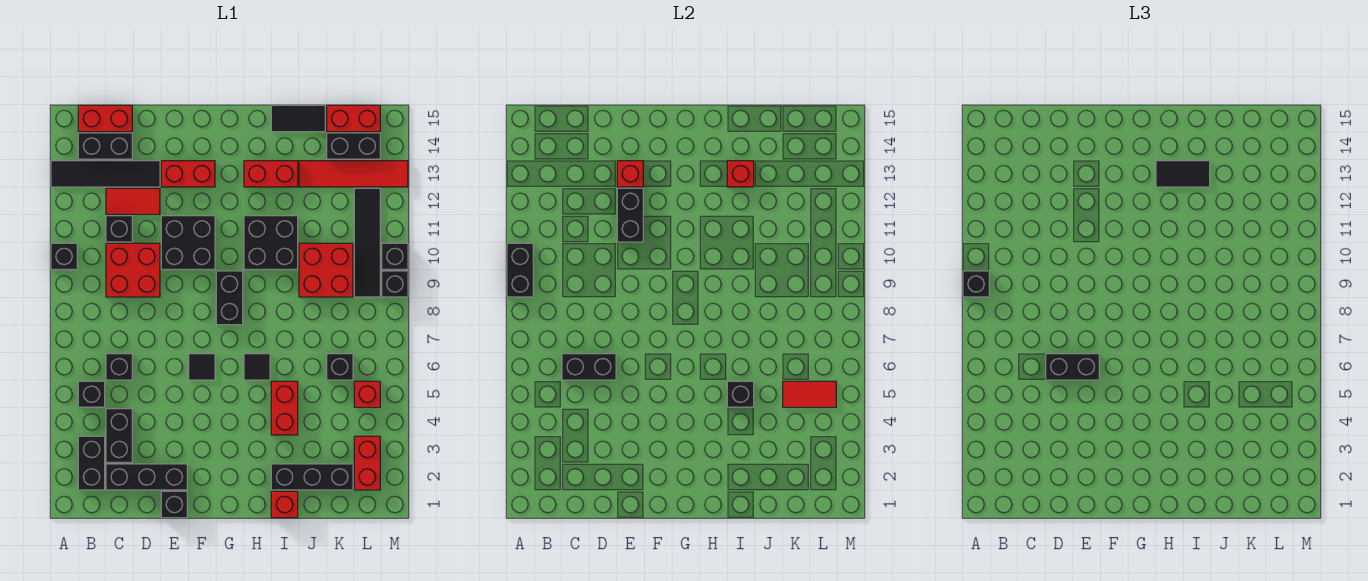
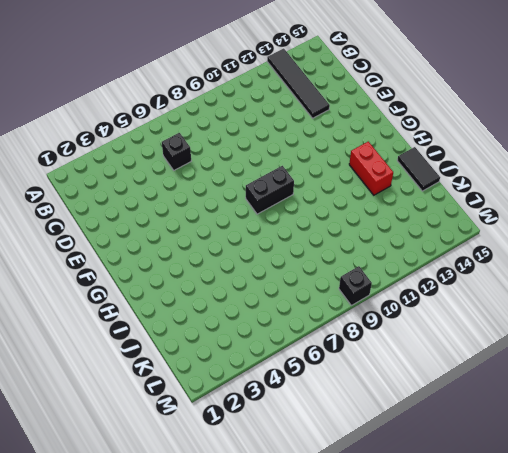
none -> black 1x1 brick [51,243,77,270]
none -> black 1x2 brick [78,436,105,490]
none -> black 1x1 brick [78,381,105,407]
none -> black 1x2 brick [78,133,132,159]

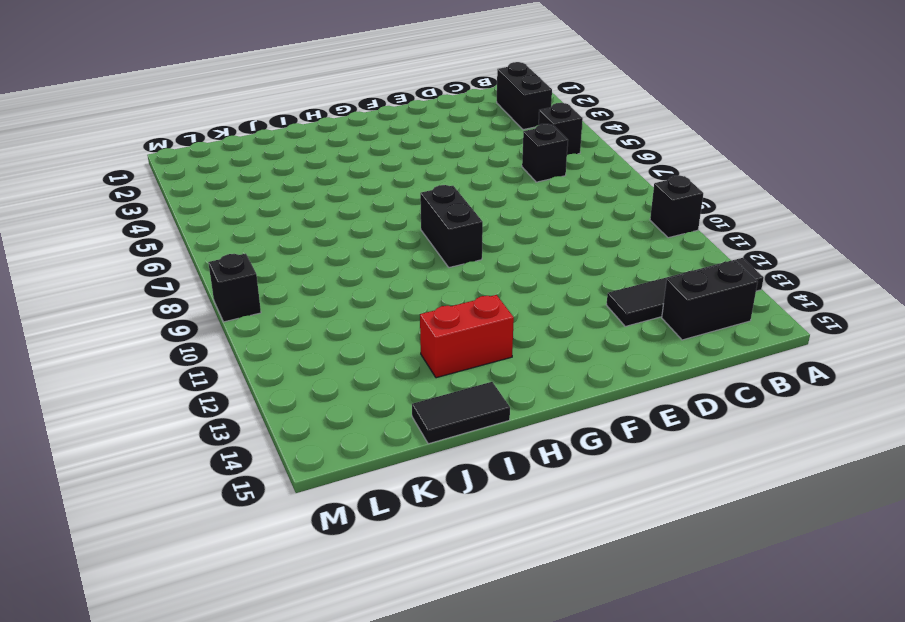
none -> red 1x2 brick [78,105,132,132]
none -> black 1x3 brick [106,464,187,490]
none -> black 1x2 brick [106,409,132,463]
none -> red 2x2 brick [106,243,160,297]

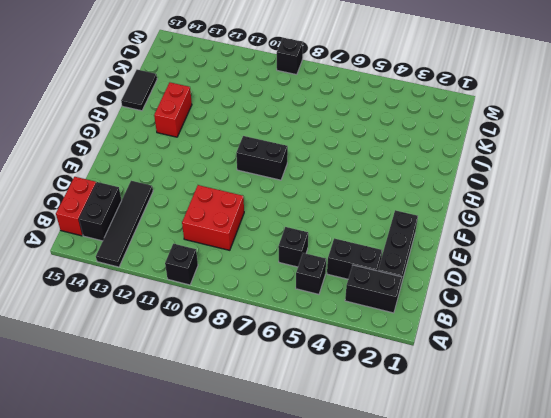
none -> black 1x1 brick [106,216,132,242]
none -> red 1x2 tile [106,188,160,214]
none -> black 1x1 brick [161,491,187,518]
none -> black 2x2 brick [161,216,215,270]

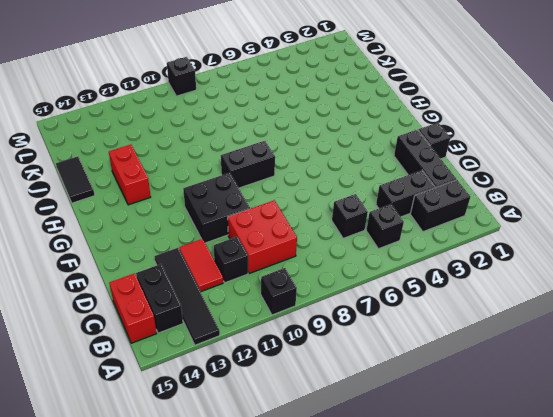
none -> red 1x2 brick [161,161,215,187]
none -> black 1x1 tile [189,354,215,380]
none -> black 1x1 tile [244,354,270,380]
none -> black 2x2 brick [244,216,298,270]

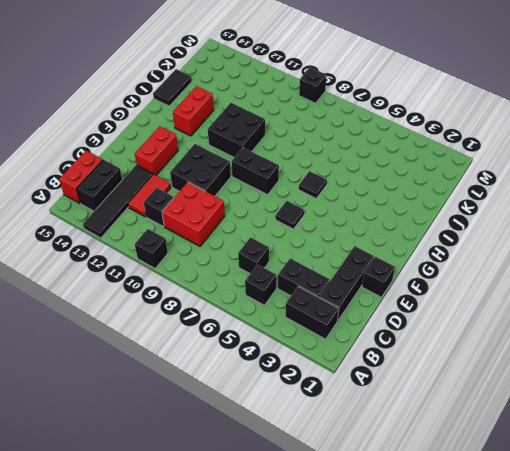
none -> red 1x1 brick [271,491,298,518]
none -> black 1x3 brick [271,464,353,490]
none -> red 1x2 brick [271,381,298,435]
none -> red 2x2 brick [299,243,353,297]

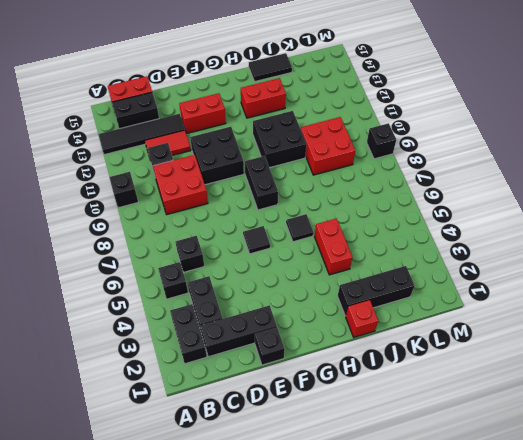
none -> red 1x4 tile [299,161,408,187]
none -> black 1x1 brick [327,354,353,380]
none -> black 1x2 brick [327,133,380,159]
none -> red 1x2 brick [327,105,380,132]

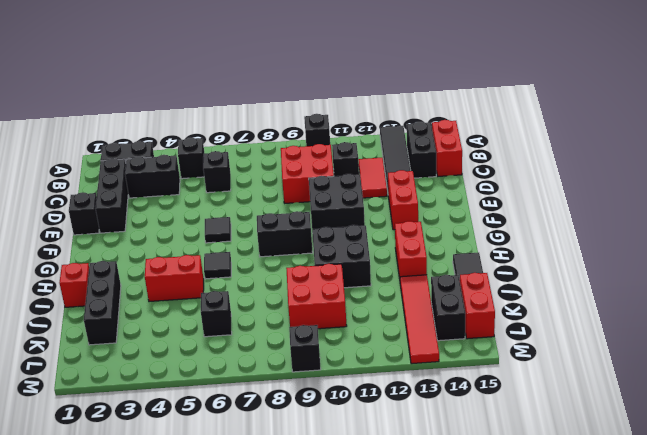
none -> red 1x2 brick [354,436,380,490]
none -> red 1x1 brick [354,381,380,407]
none -> black 1x4 tile [354,188,380,297]
none -> black 1x1 brick [382,243,408,270]

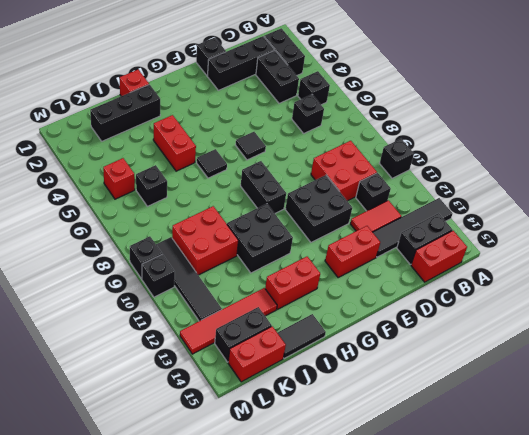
none -> red 1x2 brick [354,436,380,490]
none -> black 1x2 brick [507,243,533,297]
none -> black 1x2 brick [562,354,616,380]
none -> black 1x2 brick [617,188,643,242]

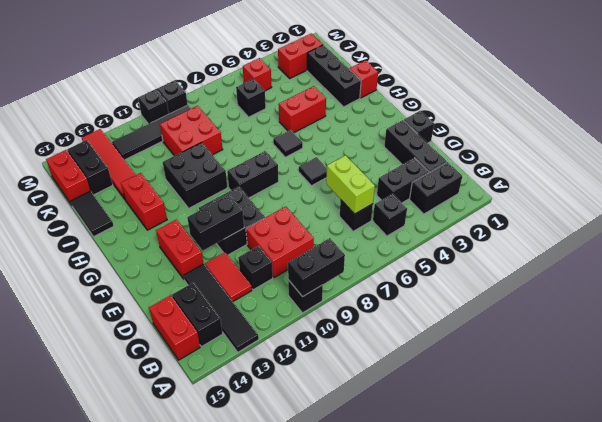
lime 1x2 brick [326,155,375,214] -> black 1x2 brick [562,354,616,380]
none -> red 1x1 brick [617,161,643,187]
none -> black 1x1 brick [727,381,754,407]
none -> red 1x1 brick [727,161,754,187]
none -> red 1x2 tile [783,381,836,407]

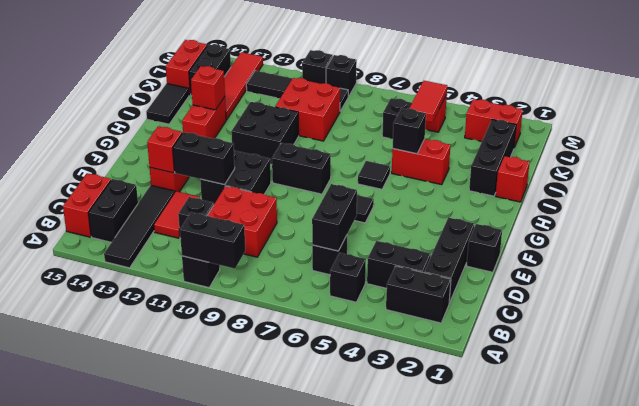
none -> black 1x1 brick [963,271,989,297]
none -> black 1x2 brick [1046,354,1099,380]
none -> black 1x2 tile [1156,161,1210,187]

